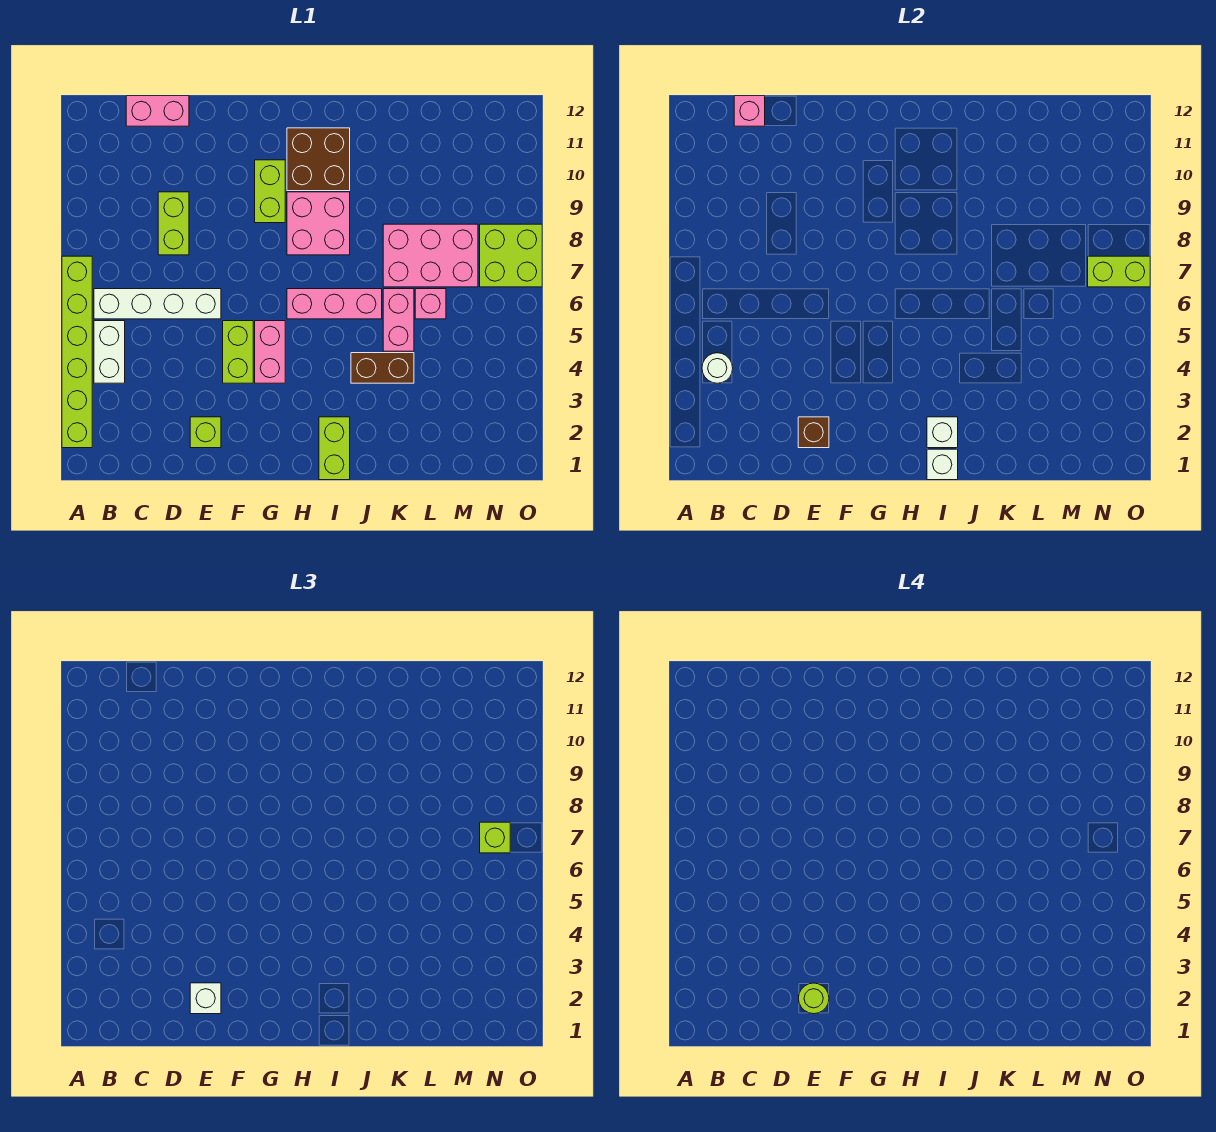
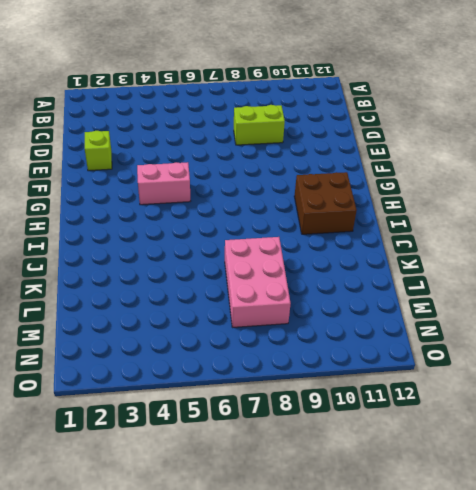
none -> lime 1x6 brick [62,256,92,448]
none -> white 1x2 brick [94,321,125,383]
none -> white 1x4 brick [94,289,221,319]

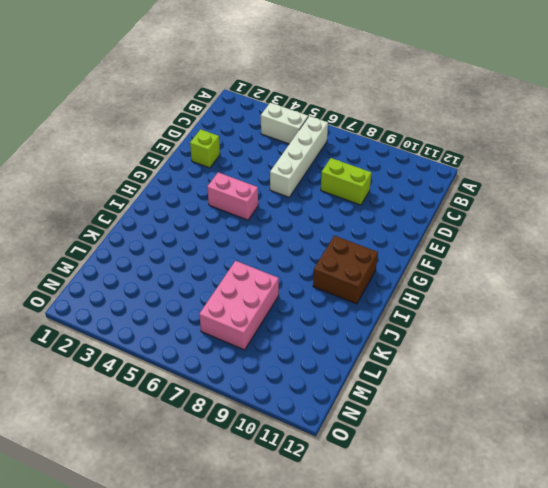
none -> lime 1x6 brick [62,256,92,448]
none -> pink 1x2 brick [126,96,189,126]
none -> lime 1x2 brick [223,321,253,383]

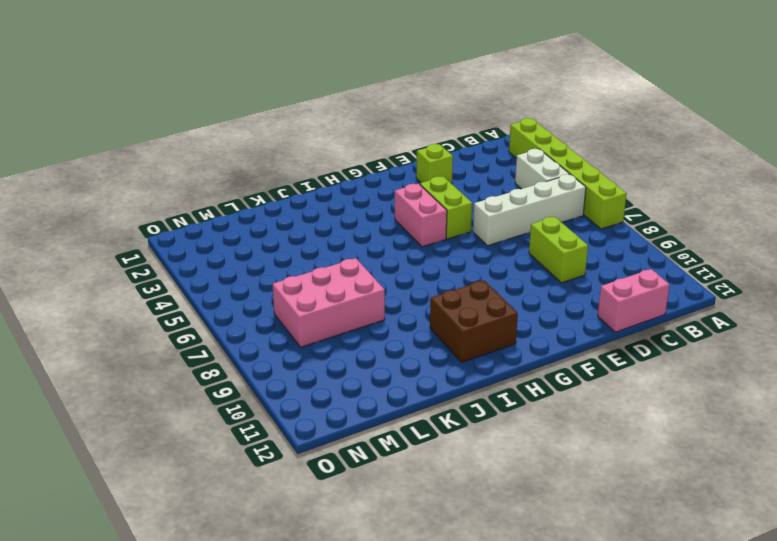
none -> lime 1x2 brick [255,160,285,223]
none -> pink 1x3 brick [287,289,382,319]
none -> pink 2x2 brick [287,192,350,255]

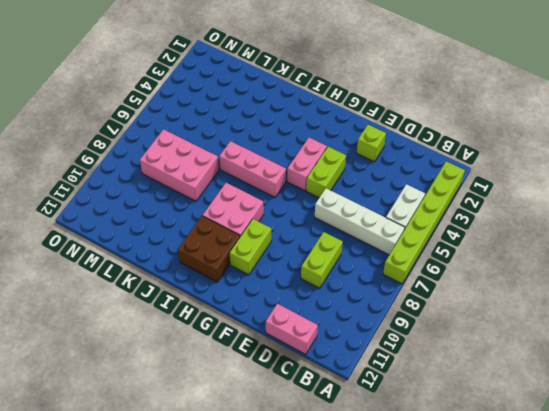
none -> lime 1x2 brick [319,417,350,480]
none -> brown 1x2 brick [351,353,414,383]
none -> pink 1x2 brick [383,289,414,351]

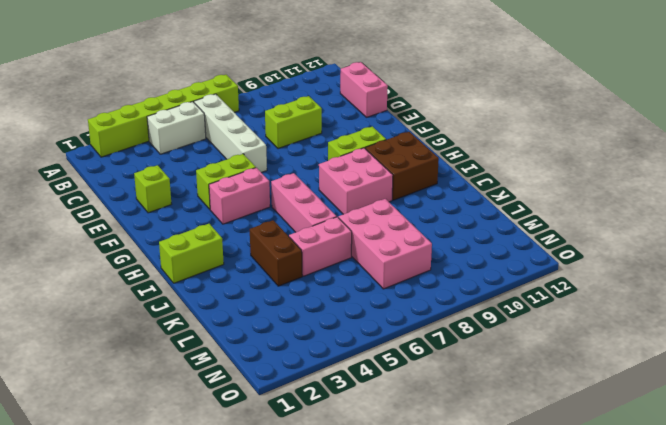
none -> pink 1x1 brick [415,289,446,319]
none -> lime 2x2 brick [480,224,542,287]
none -> white 1x1 round brick [702,353,733,383]

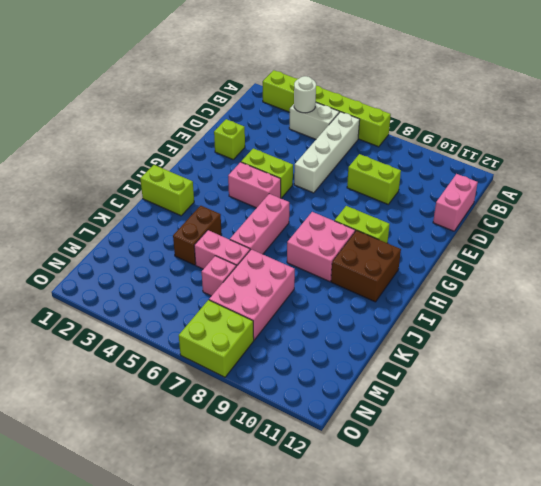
none -> pink 1x1 brick [734,96,765,126]
none -> brown 1x1 brick [798,417,829,448]
none -> white 1x1 brick [927,449,958,480]

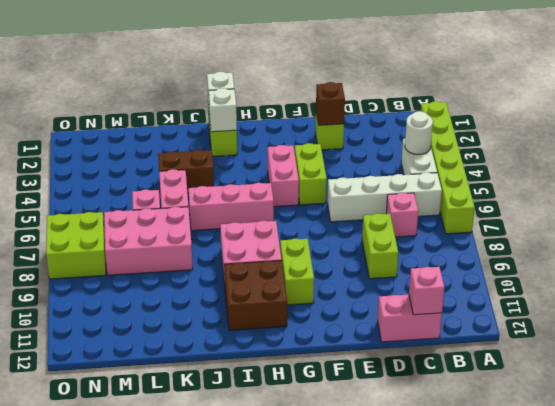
pink 1x1 brick [386,193,418,237] -> none
none -> lime 1x2 brick [1088,256,1150,287]
none -> white 1x1 brick [190,983,221,1014]
none -> lime 1x1 brick [480,822,510,853]

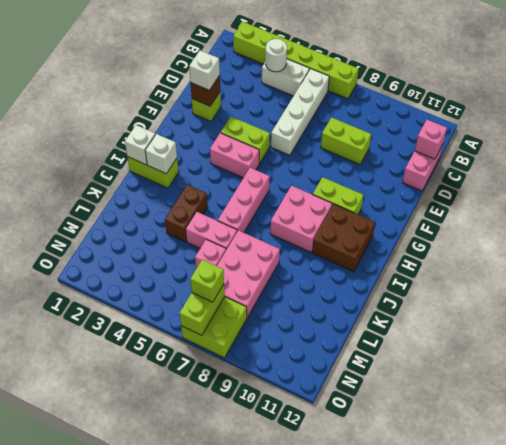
none -> lime 1x1 round brick [798,983,829,1014]

